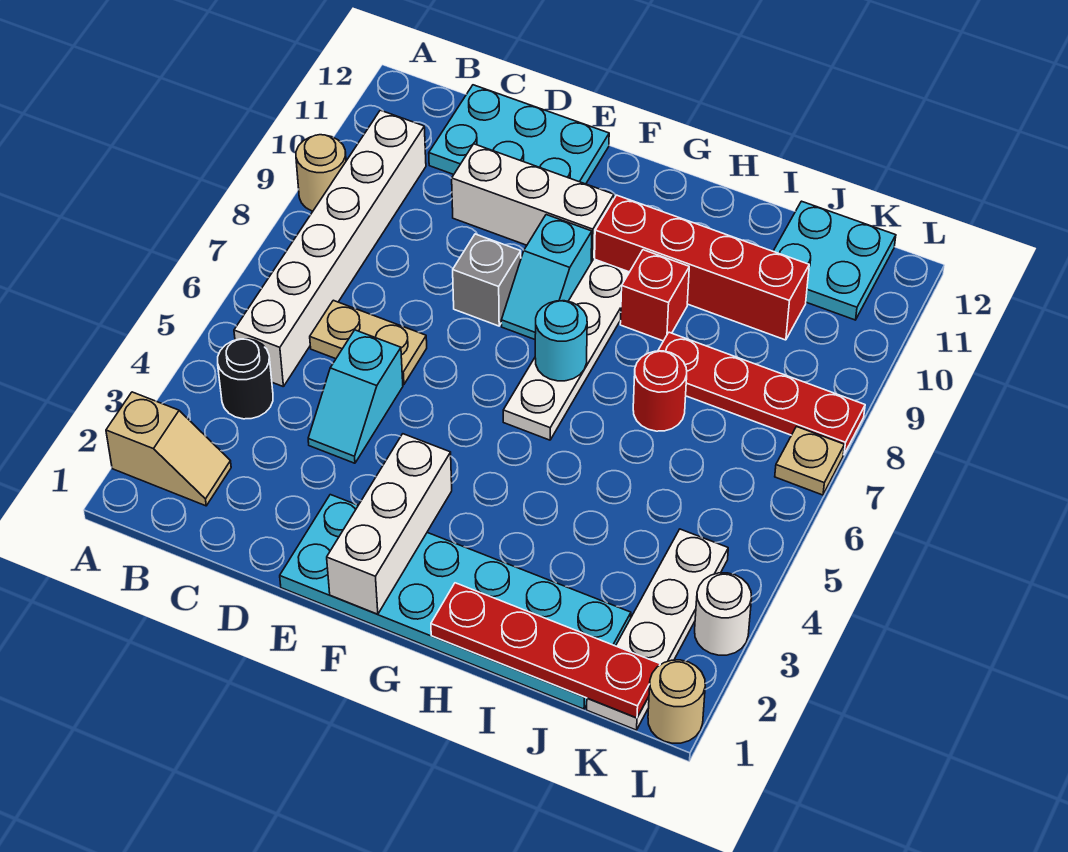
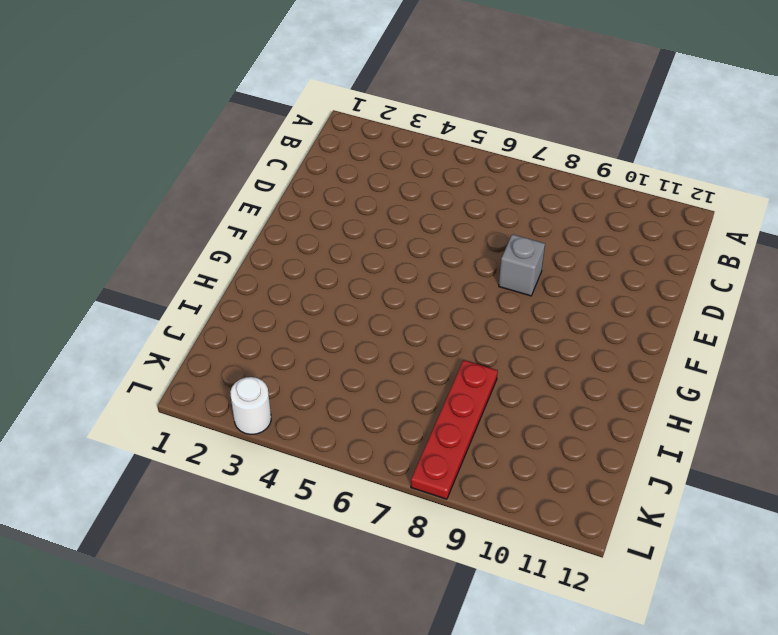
none -> tan 1x2 slope [106,392,231,506]
none -> tan 1x1 round brick [296,135,346,211]
none -> black 1x1 round brick [218,339,273,419]

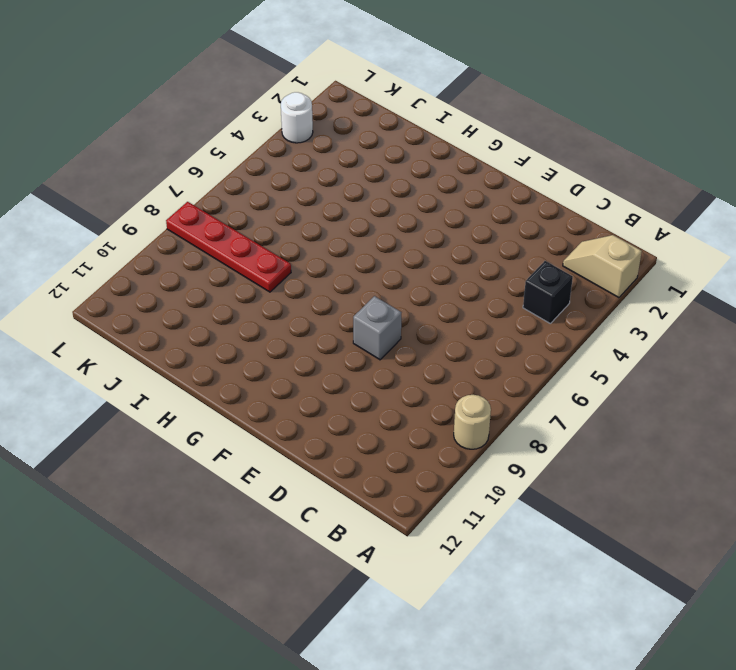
black 1x1 brick [523,261,573,324] -> black 1x1 round brick [218,339,273,419]
none -> white 1x6 brick [234,110,426,386]
none -> tan 1x2 plate [310,300,427,385]
none -> cyan 2x3 plate [429,85,609,184]

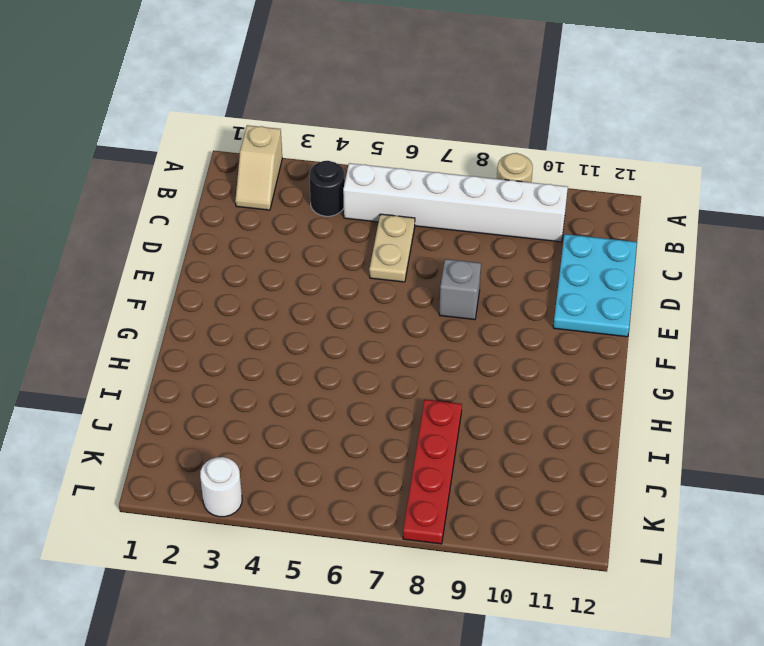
none -> cyan 1x2 slope [308,330,403,463]
none -> white 1x3 brick [452,144,614,262]
none -> cyan 2x6 plate [280,495,631,709]

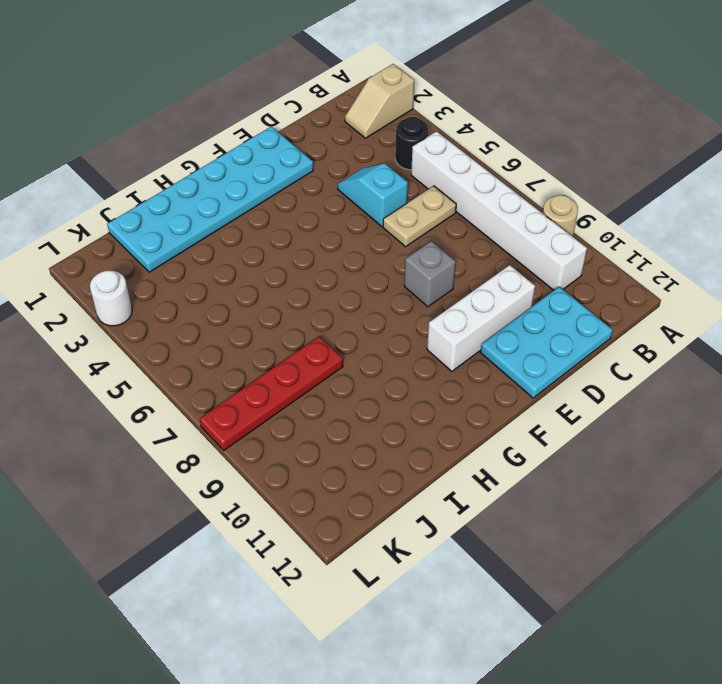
none -> cyan 1x2 slope [501,215,592,339]
none -> white 1x4 plate [503,259,629,440]
none -> red 1x4 brick [595,195,809,340]

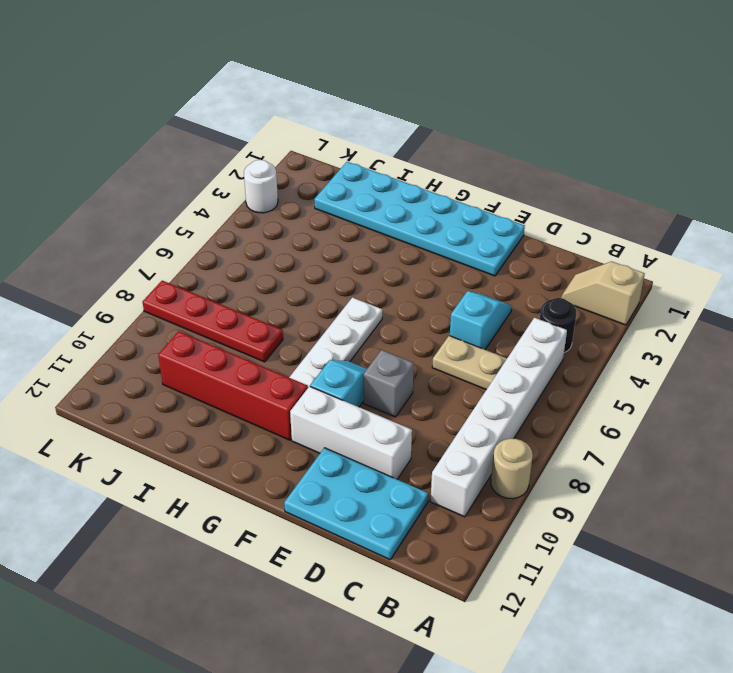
none -> red 1x1 brick [620,250,689,341]
none -> red 1x1 round brick [633,351,687,431]
none -> cyan 2x2 plate [773,201,896,320]

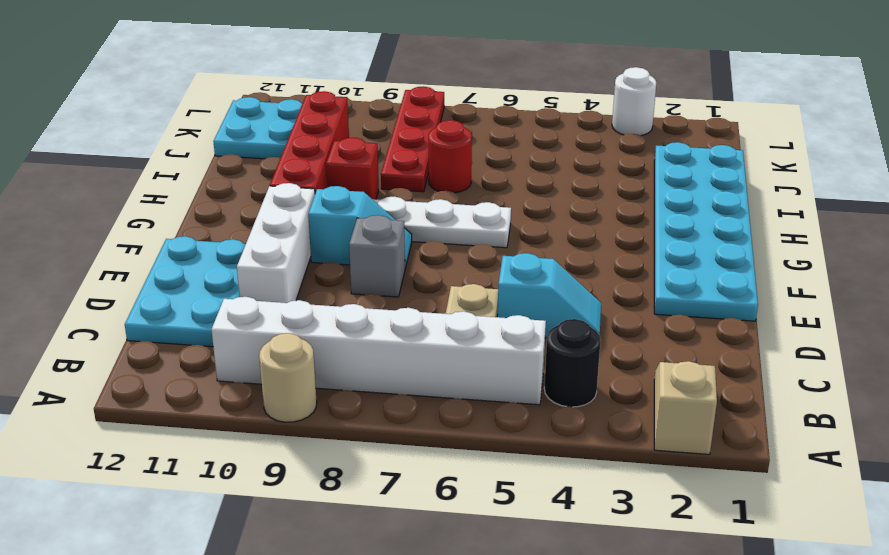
none -> white 1x4 plate [587,529,728,730]
none -> tan 1x1 round brick [648,660,705,743]
none -> tan 1x1 plate [775,427,844,495]

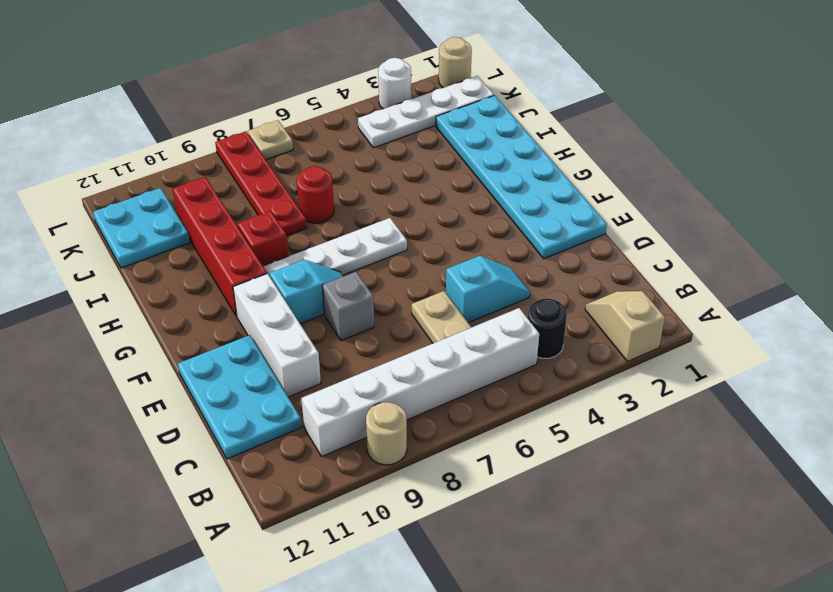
none -> white 1x3 brick [327,434,452,614]
none -> cyan 1x1 round brick [535,301,587,381]
none -> red 1x4 plate [431,583,660,718]

